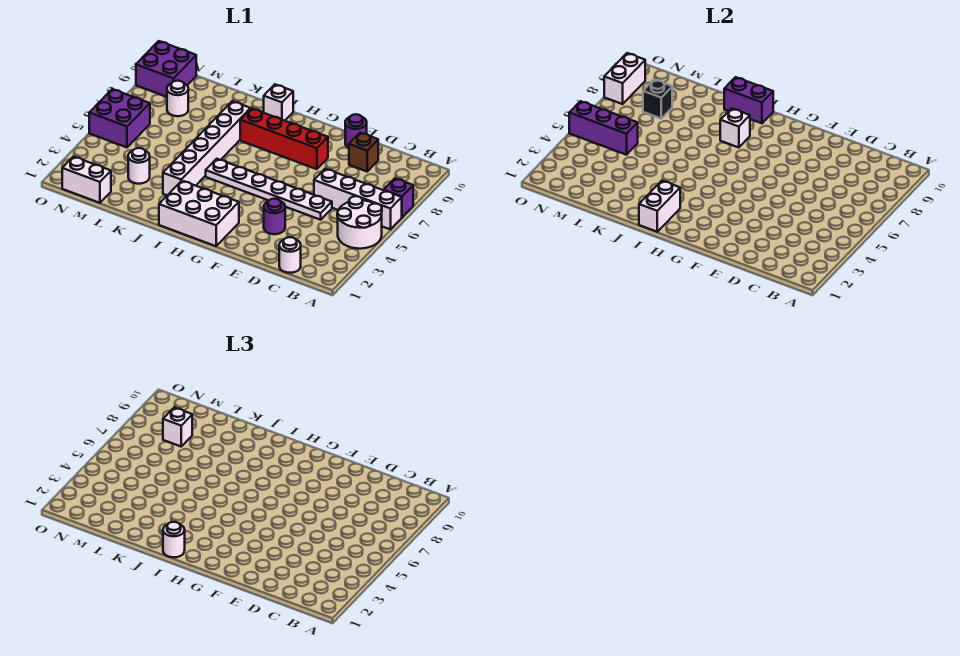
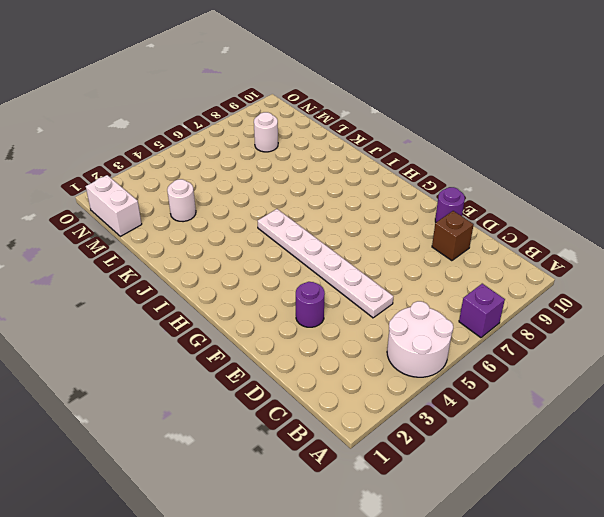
none -> white 1x4 brick [314,169,402,229]
none -> white 1x1 round brick [279,237,301,273]
none -> red 1x4 brick [240,108,328,169]

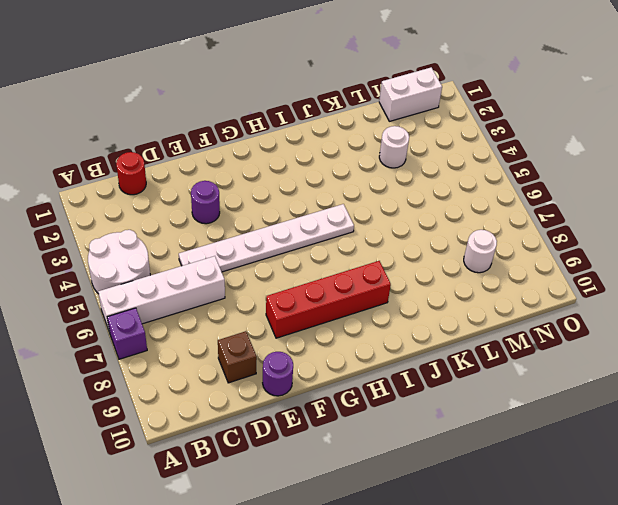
red 1x1 round brick [116,152,146,195] -> white 1x1 round brick [279,237,301,273]
none -> white 2x3 brick [159,181,239,246]
none -> white 1x1 brick [264,85,293,121]
none -> white 1x6 brick [163,101,251,195]

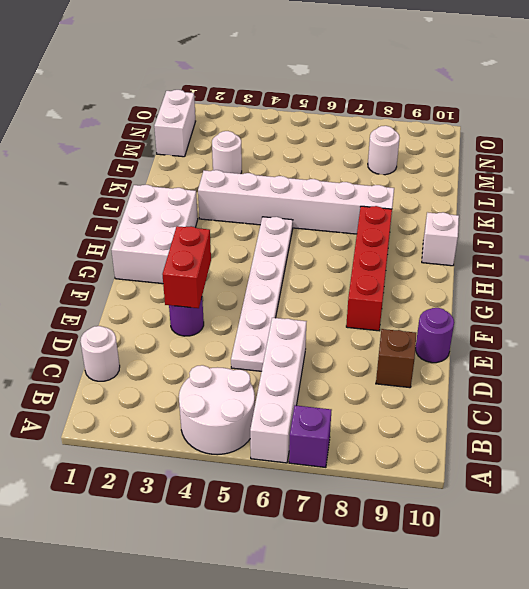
red 1x2 brick [162,226,211,308] -> none
none -> purple 2x2 brick [89,89,150,147]
none -> purple 2x2 brick [136,41,196,97]
none -> white 1x2 brick [639,181,680,232]

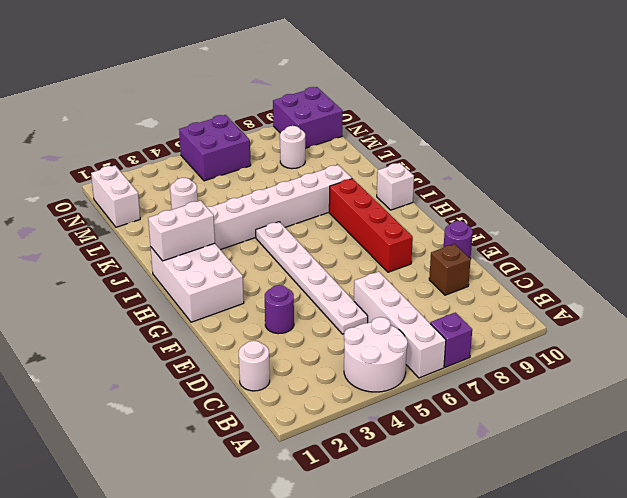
none -> white 1x1 brick [720,108,750,148]
none -> purple 1x2 brick [724,77,773,123]
none -> purple 1x3 brick [569,101,638,155]

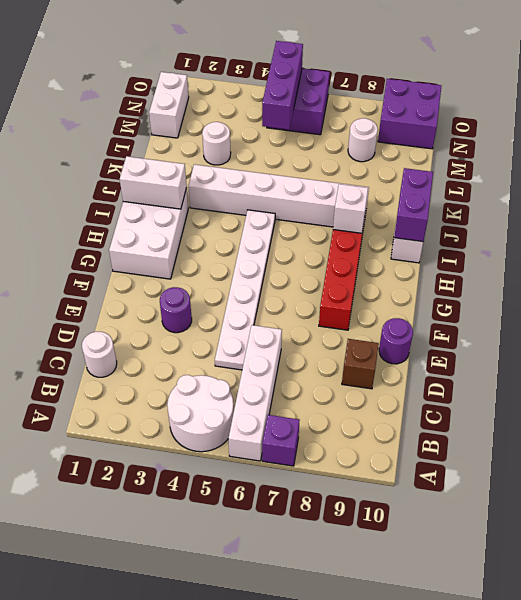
none -> black 1x1 brick [643,80,672,118]
none -> white 1x2 brick [604,53,645,104]
none -> white 1x1 round brick [163,522,185,557]

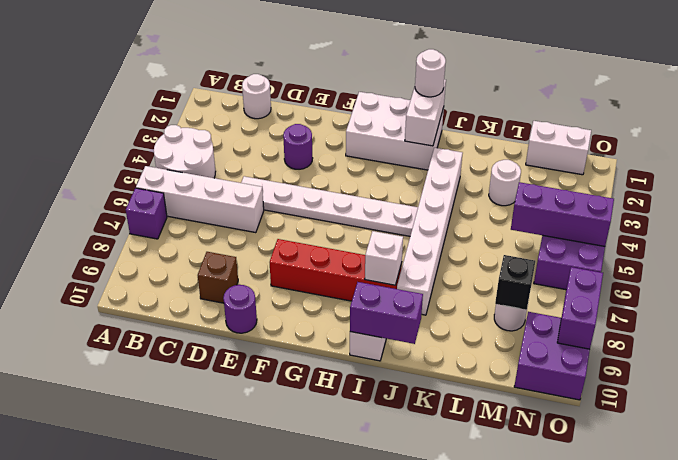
purple 1x2 brick [557,267,603,349] -> white 1x2 brick [604,53,645,104]
none -> white 1x1 brick [163,408,192,446]

